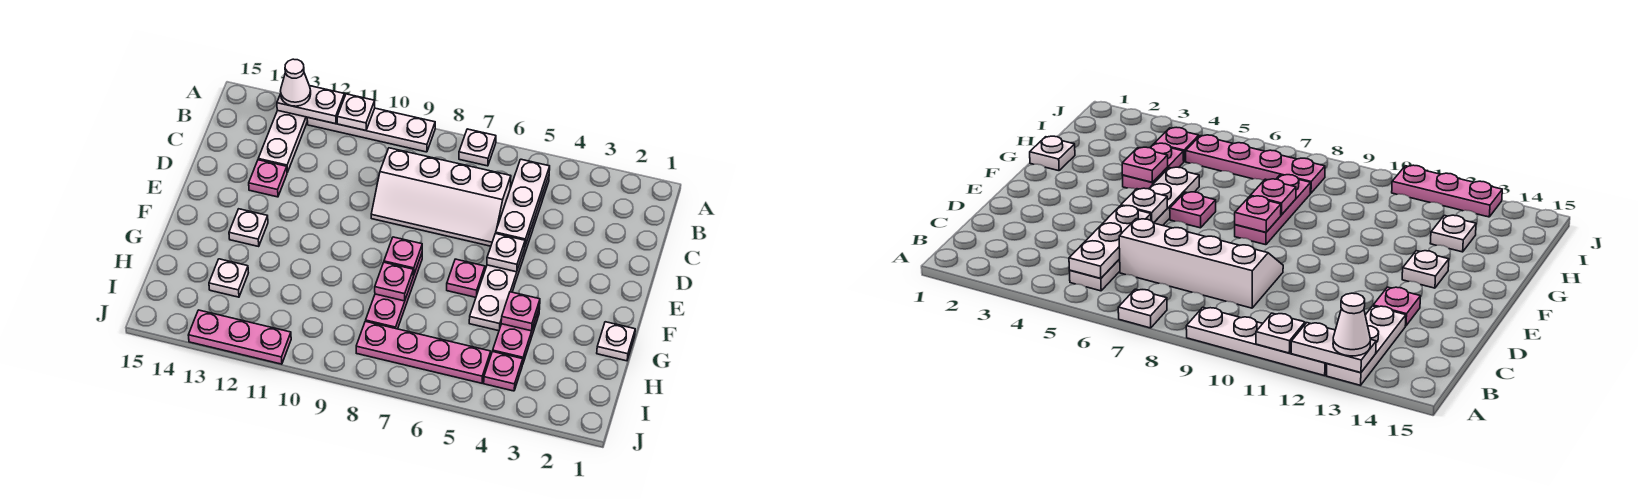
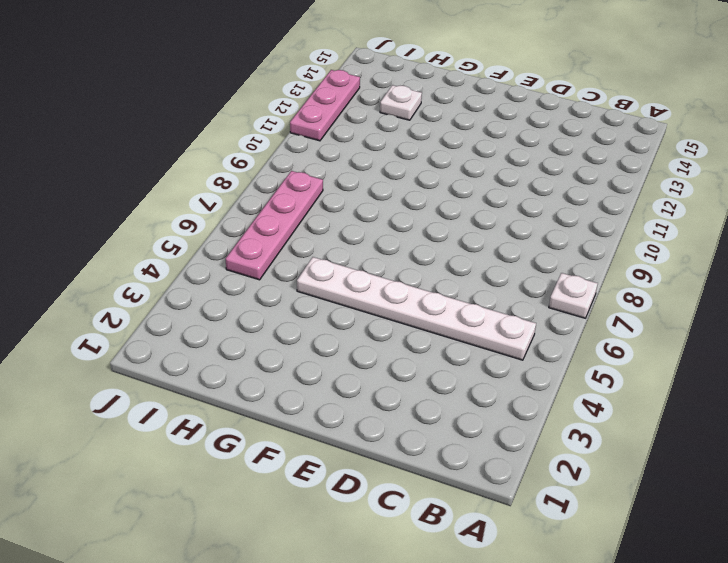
none -> white 1x4 plate [307,108,435,152]
none -> white 1x3 plate [258,110,308,172]
none -> white 2x4 slope [371,148,511,246]

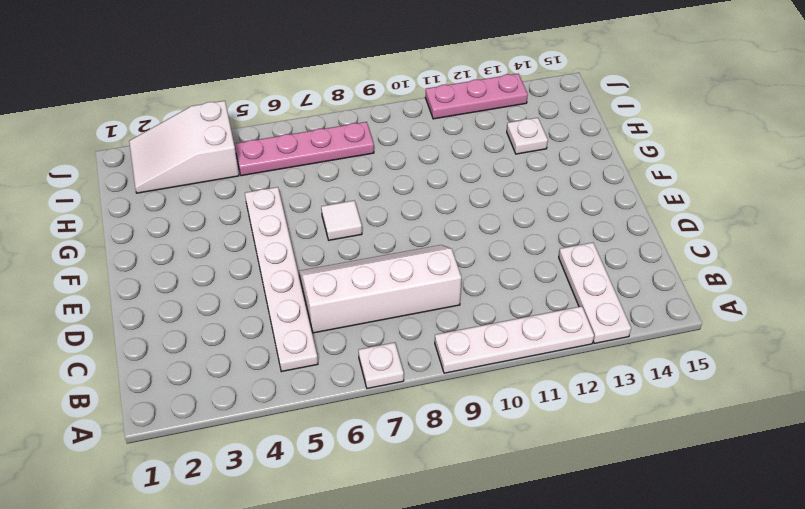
white 1x1 tile [321,201,362,240] -> none
white 2x3 slope [129,101,239,193] -> pink 1x1 plate [484,352,523,391]
none -> pink 1x1 plate [249,160,287,197]
none -> pink 1x1 plate [447,259,485,297]
none -> pink 1x3 plate [366,254,422,329]

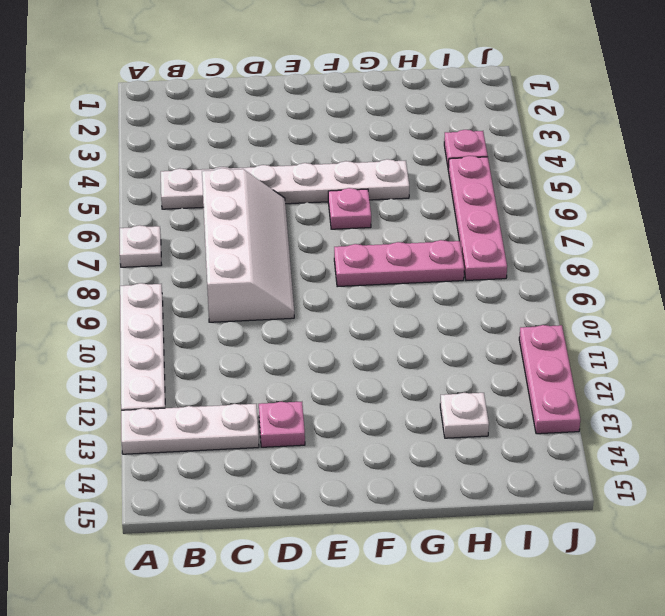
none -> white 1x1 plate [229,209,268,246]
none -> white 1x1 plate [597,322,635,361]
none -> pink 1x2 plate [493,307,540,363]

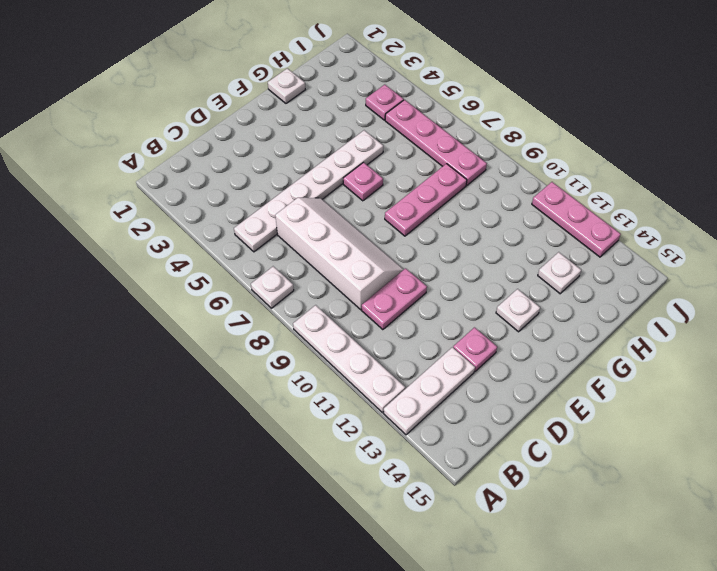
pink 1x2 plate [362,268,427,330] -> pink 1x2 plate moved to [493,307,540,363]
none -> white 1x1 plate [337,94,375,131]
none -> white 1x2 plate [277,86,345,124]
none -> white 1x3 plate [496,159,550,245]

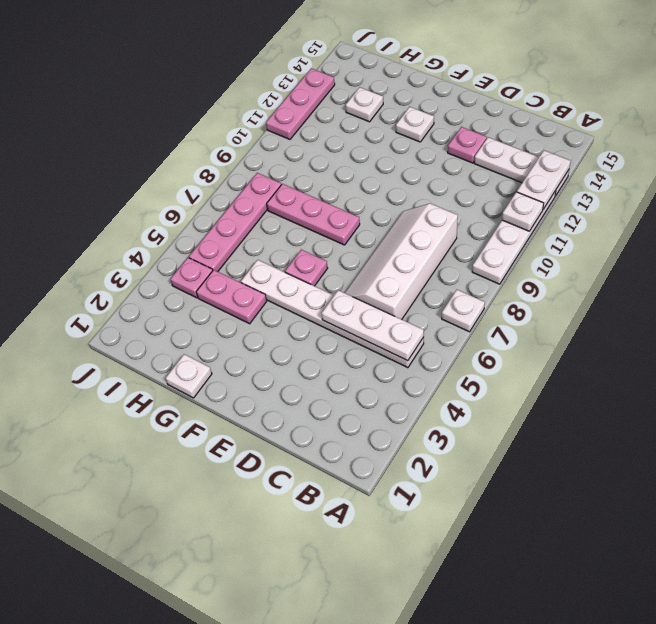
none -> white 1x1 plate [487,234,525,272]
none -> pink 1x1 plate [384,237,422,275]
none -> pink 1x1 plate [501,292,540,331]

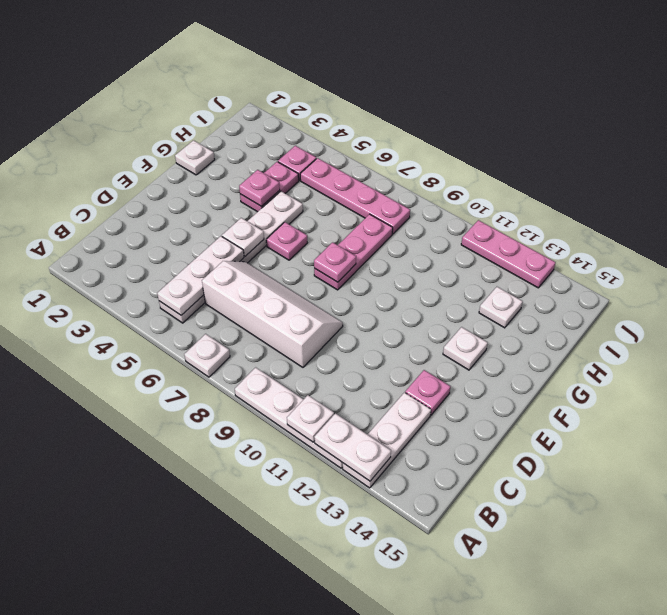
none -> pink 1x1 plate [375,262,413,301]
none -> white 1x1 cone [281,59,311,106]

